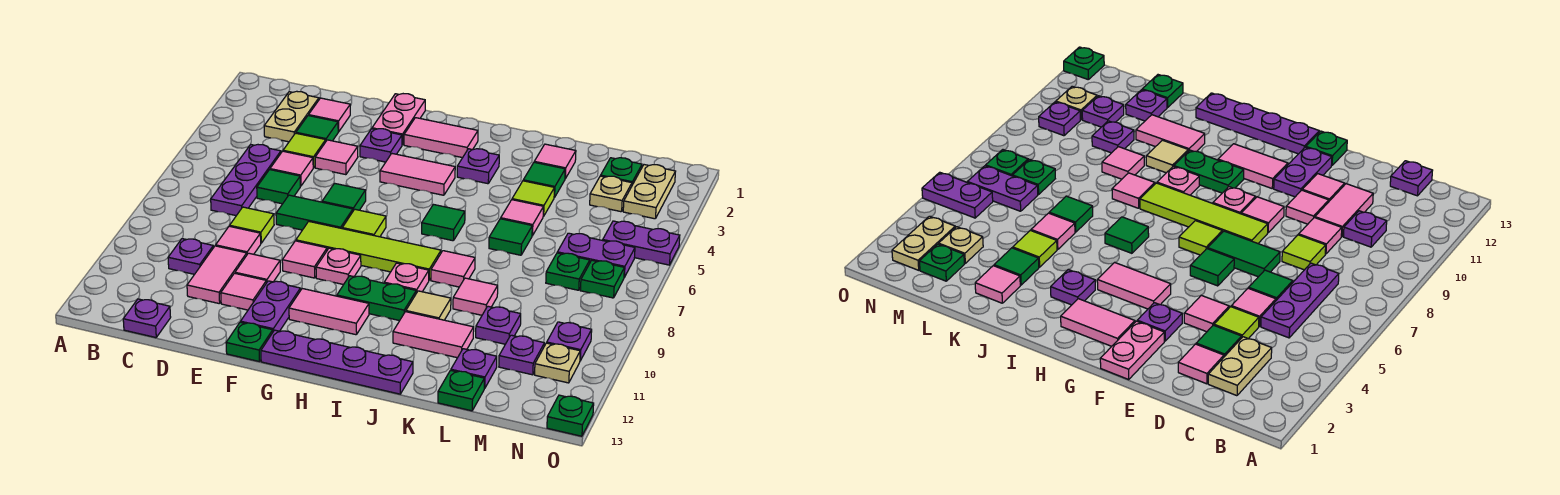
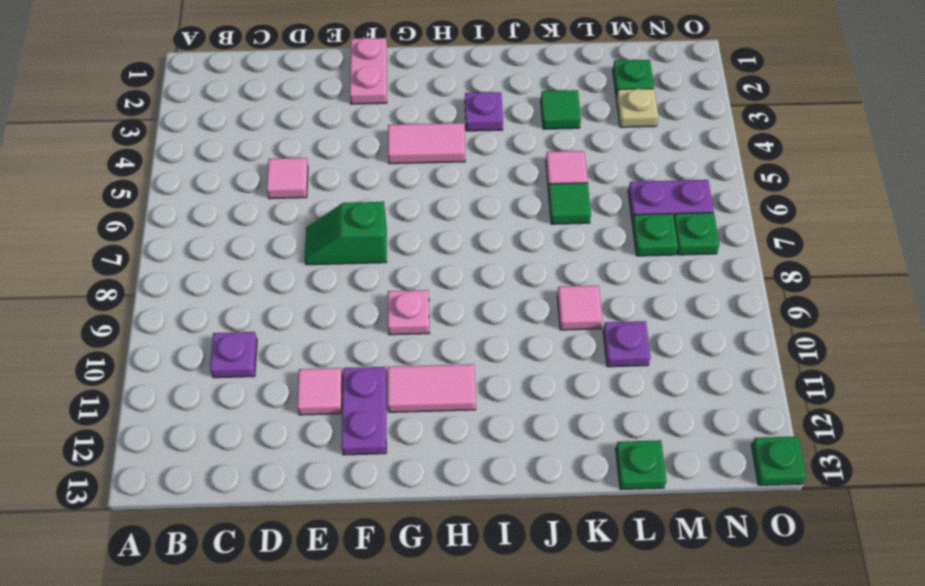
green 1x2 slope [305,202,387,265] -> green 1x2 tile [276,195,353,230]
none -> tan 1x2 plate [264,91,319,142]
none -> purple 1x3 plate [211,145,281,216]
none -> purple 1x1 plate [123,299,171,338]
none -> pink 1x1 tile [309,98,350,132]

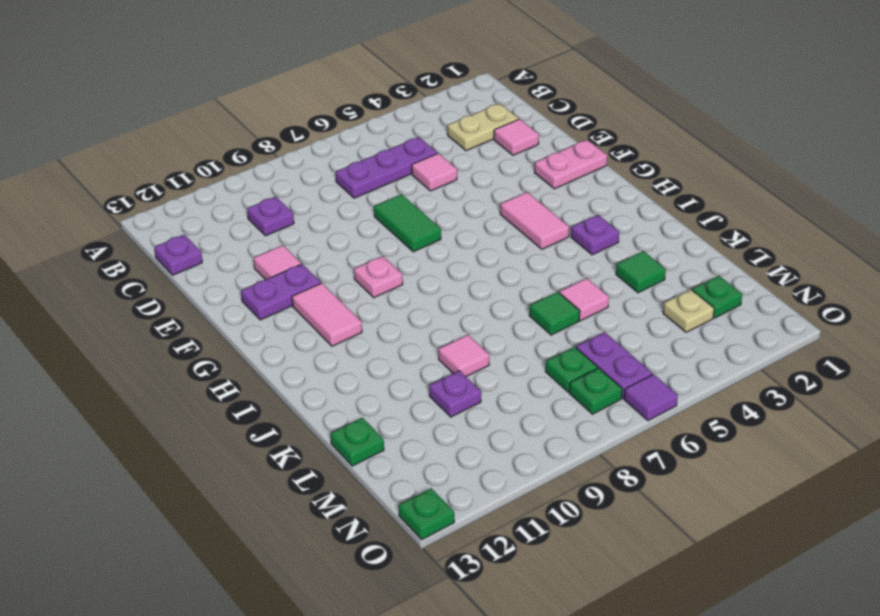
purple 1x1 tile [624,374,678,421] -> none
none -> green 1x1 tile [296,116,338,141]
none -> lime 1x1 tile [283,133,326,168]
none -> green 1x1 tile [257,170,300,204]
none -> lime 1x1 tile [230,207,274,243]

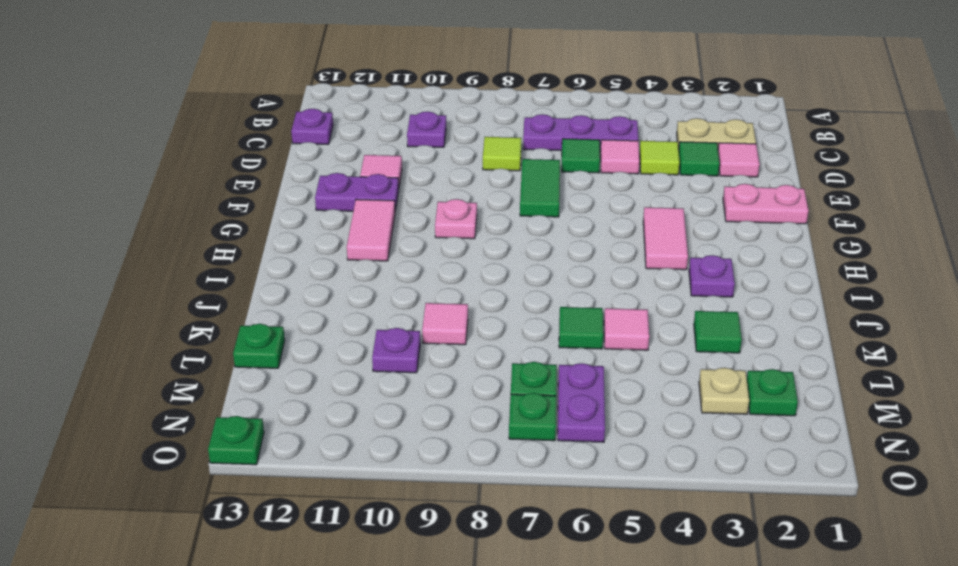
none -> pink 1x1 tile [216,226,261,254]
none -> pink 1x2 tile [187,246,247,304]
none -> pink 1x1 tile [315,140,358,175]
none -> pink 1x1 tile [235,253,280,283]

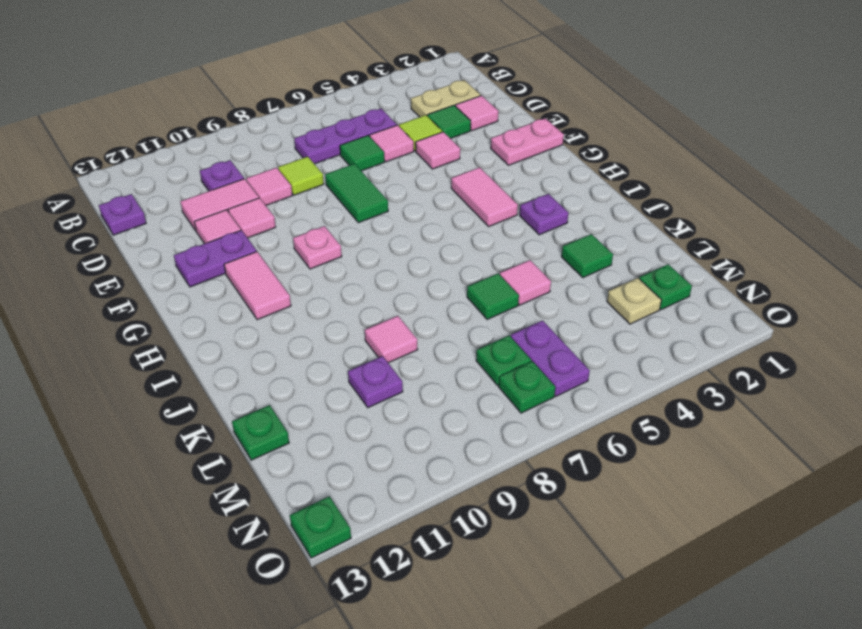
none -> purple 1x1 plate [360,129,402,162]
none -> green 1x1 tile [322,183,366,211]
none -> lime 1x4 tile [296,221,441,280]
none -> pink 1x1 tile [282,241,327,278]

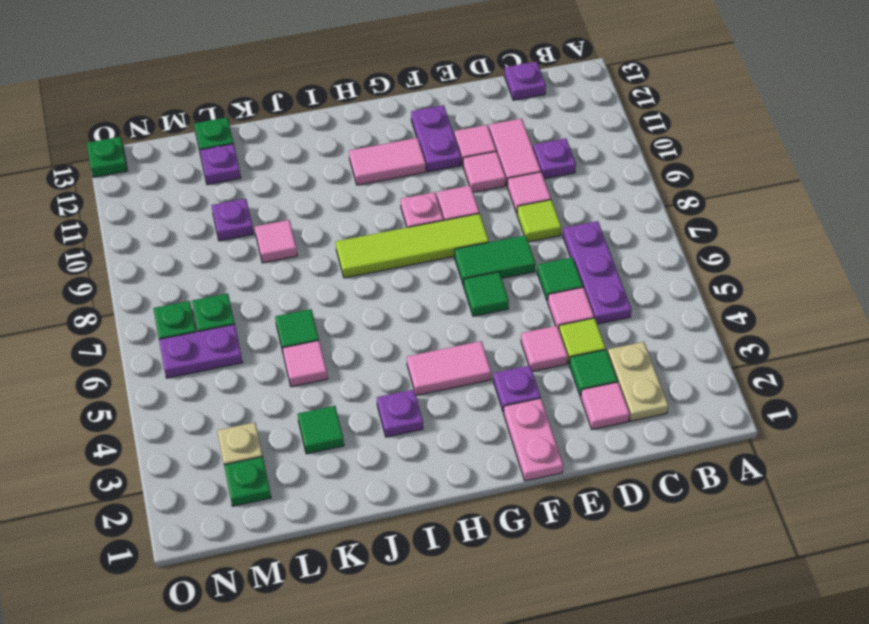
none -> green 1x1 plate [226,322,273,362]
none -> pink 1x2 tile [404,118,478,158]
none -> lime 1x1 tile [342,209,386,237]
none -> purple 1x4 plate [261,330,413,394]

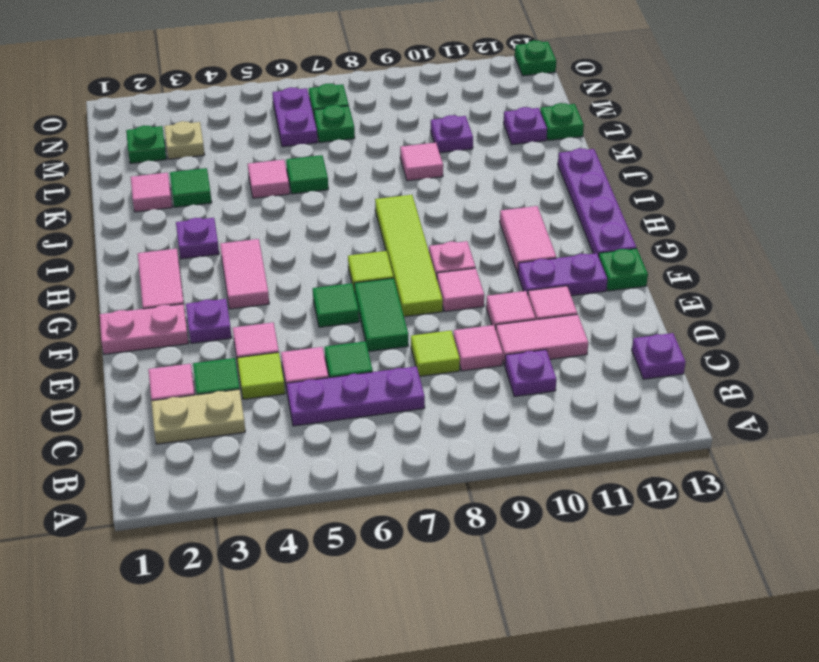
none -> green 1x2 plate [337,276,416,321]
none -> green 1x1 tile [422,204,465,241]
none -> pink 1x1 plate [384,263,429,293]
none -> pink 1x1 tile [431,251,475,287]

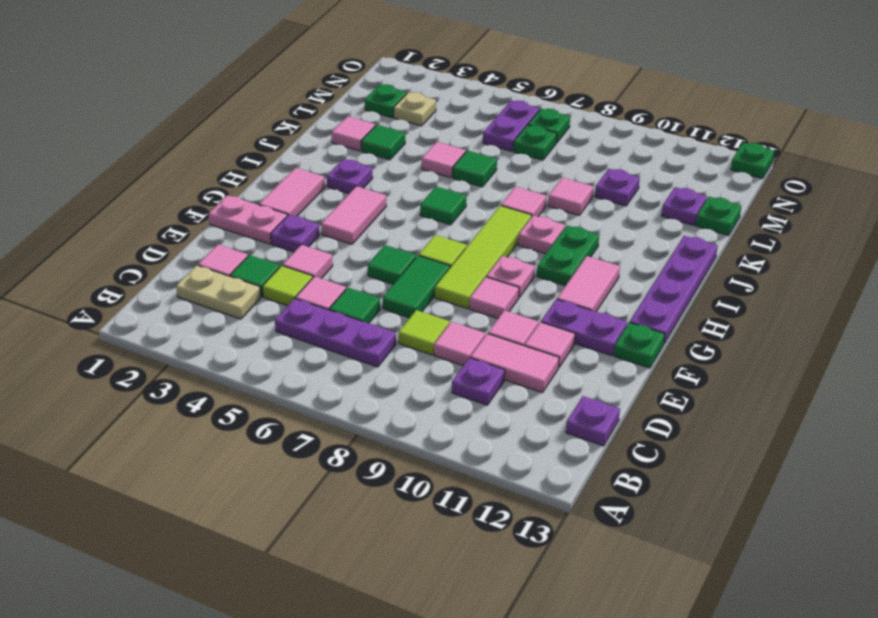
none -> tan 1x1 tile [406,291,451,320]
none -> pink 1x2 tile [393,312,474,358]
none -> lime 1x1 tile [512,181,554,216]
none -> purple 1x1 plate [499,335,544,375]

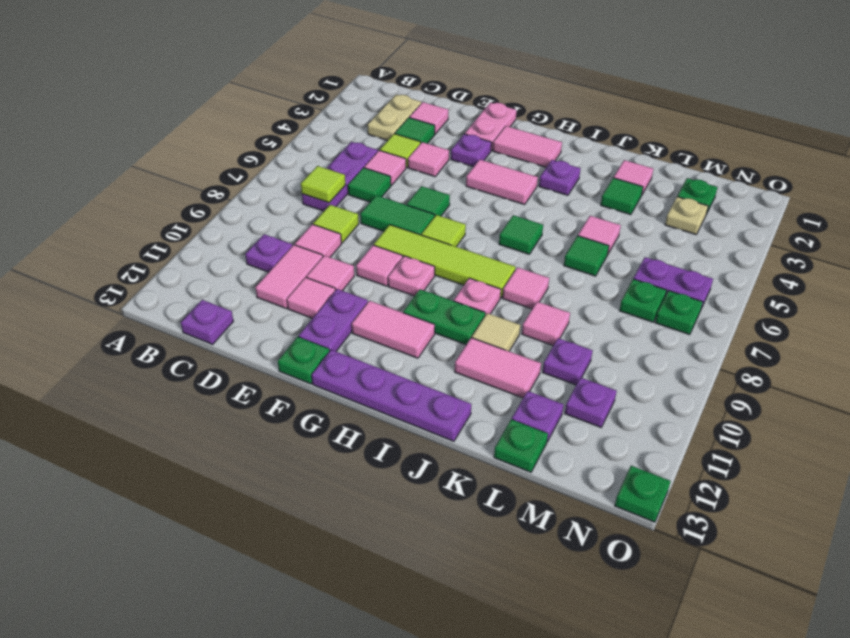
lime 1x1 tile [301,166,346,203] -> lime 1x1 tile moved to [512,181,554,216]
none -> tan 1x2 plate [623,165,676,219]
none -> purple 1x2 plate [603,221,680,265]
none -> purple 1x1 plate [547,322,592,361]
none -> tan 1x1 plate [535,343,580,383]

